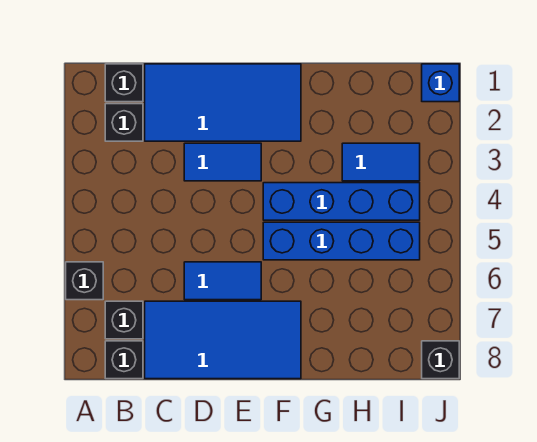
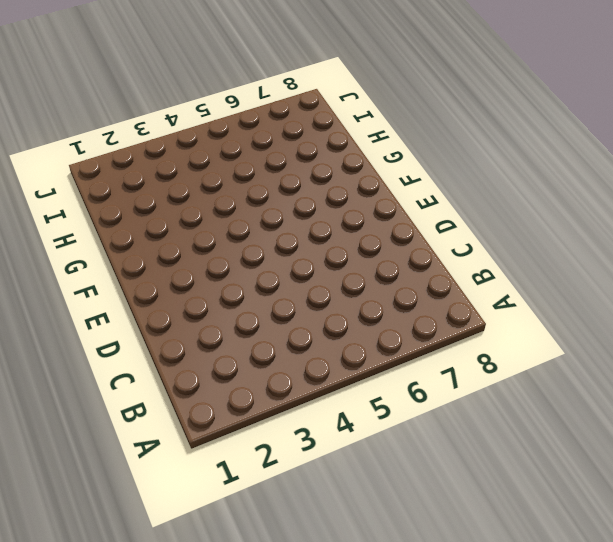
none -> black 1x1 brick [66,262,103,300]
none -> black 1x1 brick [105,64,143,102]
none -> black 1x1 brick [105,104,143,141]

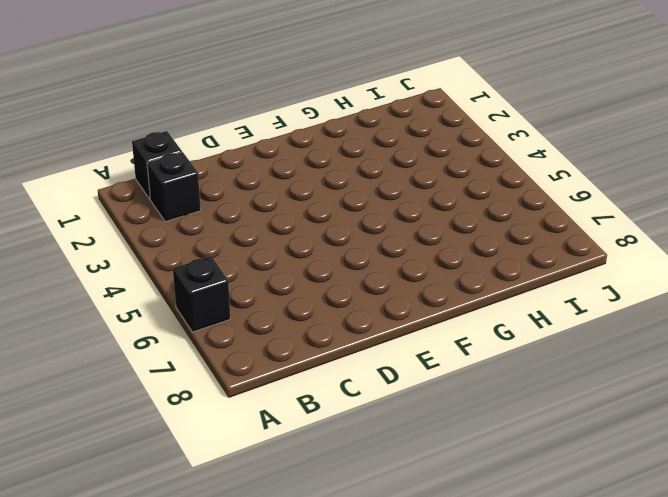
none -> black 1x1 brick [105,301,143,339]
none -> black 1x1 brick [105,341,143,379]
none -> blue 2x4 tile [145,64,301,141]

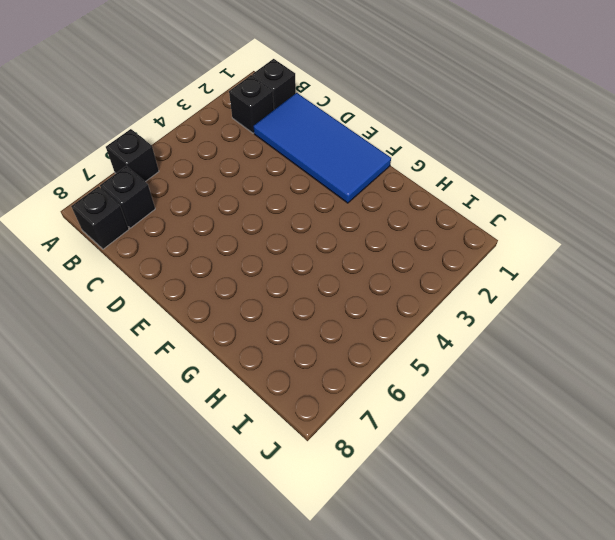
none -> blue 2x4 tile [145,301,301,379]
none -> blue 1x2 tile [184,143,261,181]
none -> blue 1x2 tile [184,262,261,300]

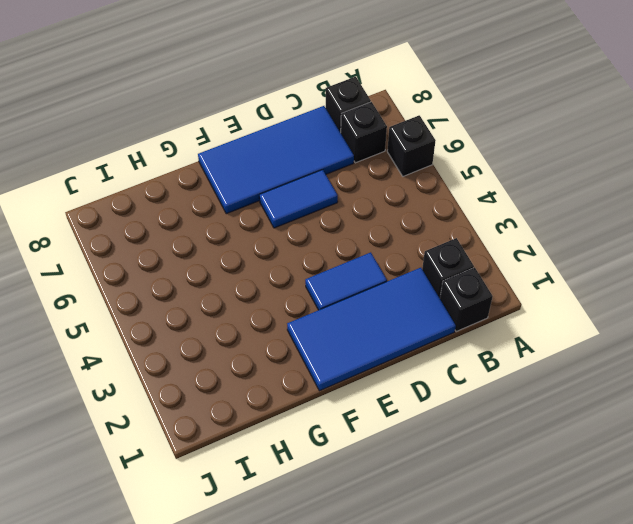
none -> blue 1x4 brick [263,183,420,220]
none -> blue 1x4 brick [263,222,420,260]
none -> blue 1x2 tile [342,143,420,181]

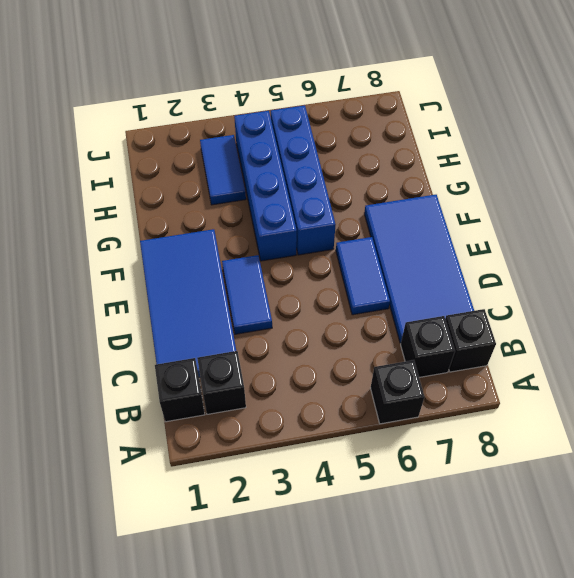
none -> blue 1x1 brick [422,64,459,102]
none -> black 1x1 brick [422,341,459,379]

